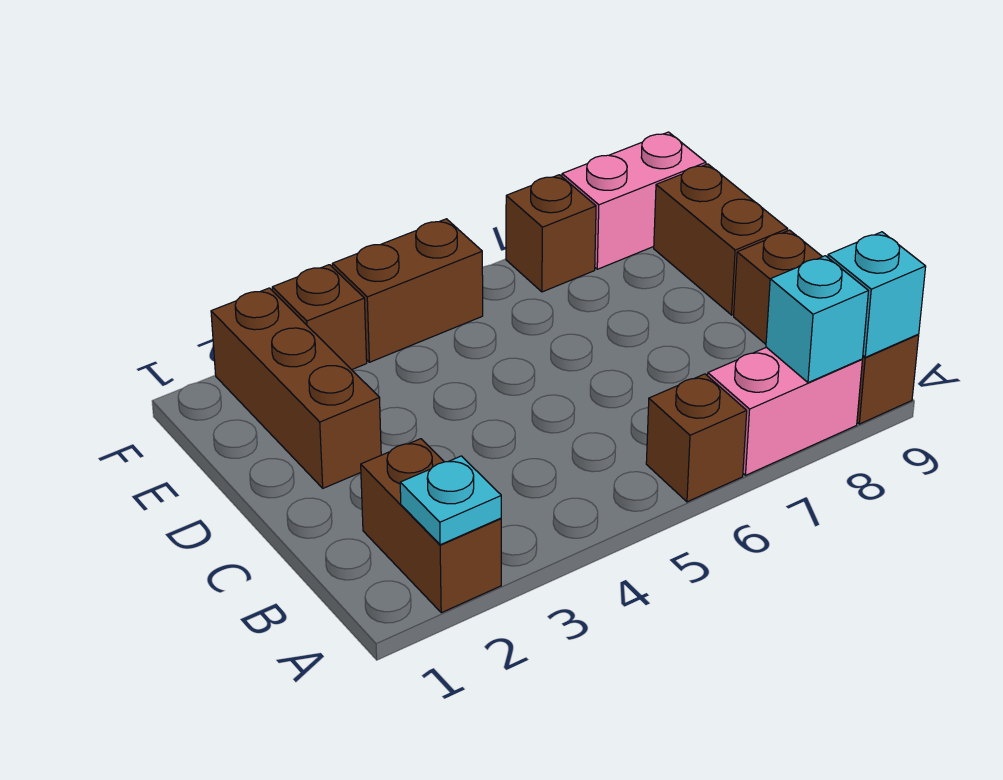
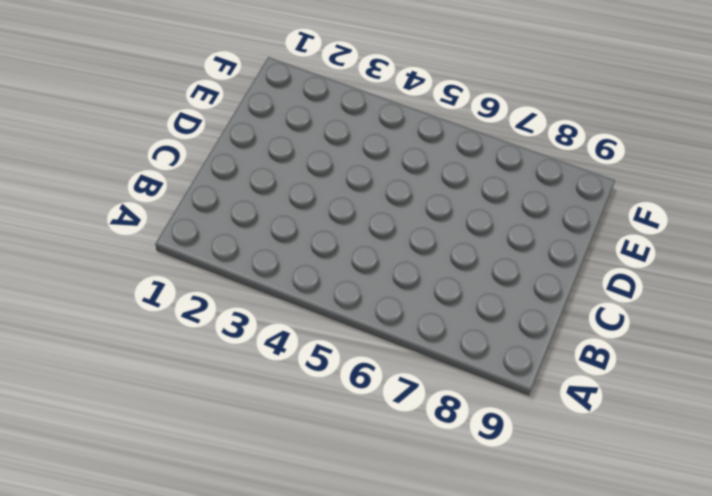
none -> brown 1x2 brick [361,439,501,613]
none -> brown 1x1 brick [646,374,747,502]
none -> pink 1x2 brick [708,347,862,475]

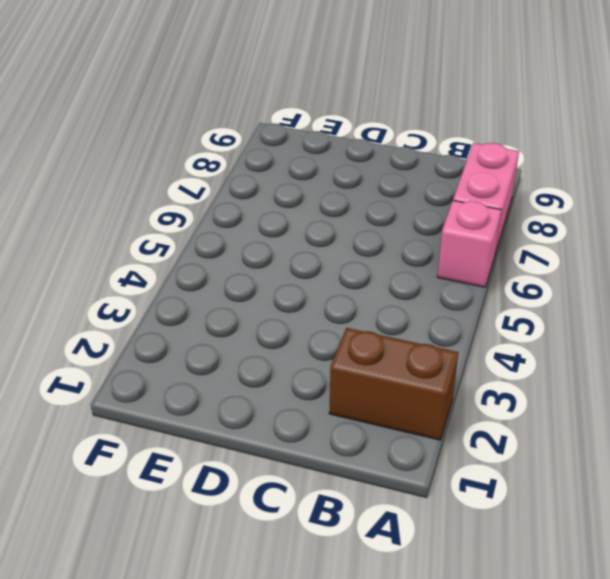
pink 1x1 brick [437,201,501,287] -> brown 1x1 brick [646,374,747,502]
none -> brown 1x3 brick [734,230,919,424]
none -> brown 1x3 brick [211,288,381,488]
none -> brown 1x2 brick [654,164,788,315]

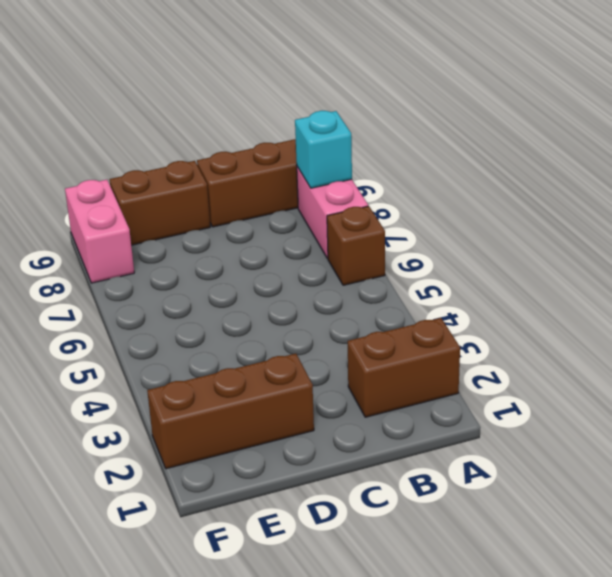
none -> brown 1x1 brick [272,265,367,370]
none -> brown 1x2 brick [332,219,483,362]
none -> brown 1x1 brick [506,175,596,292]

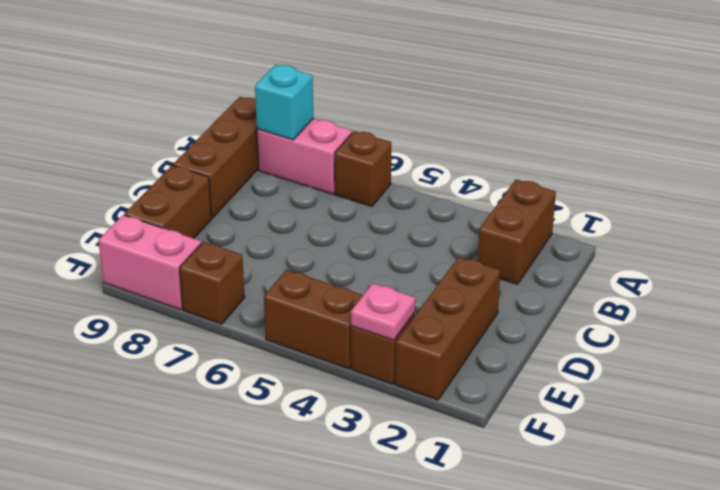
pink 1x1 plate [351,284,415,340] -> none
none -> cyan 1x1 plate [400,456,501,545]
none -> cyan 1x1 brick [828,232,926,357]

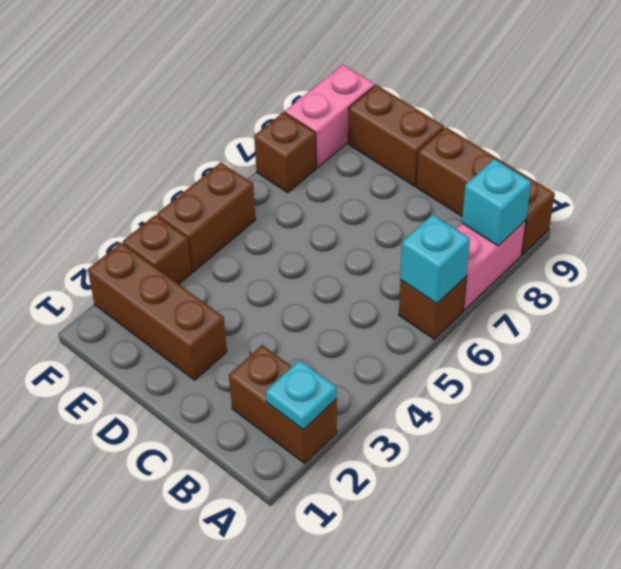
cyan 1x1 brick [400,215,470,304] -> cyan 1x1 brick moved to [828,232,926,357]

